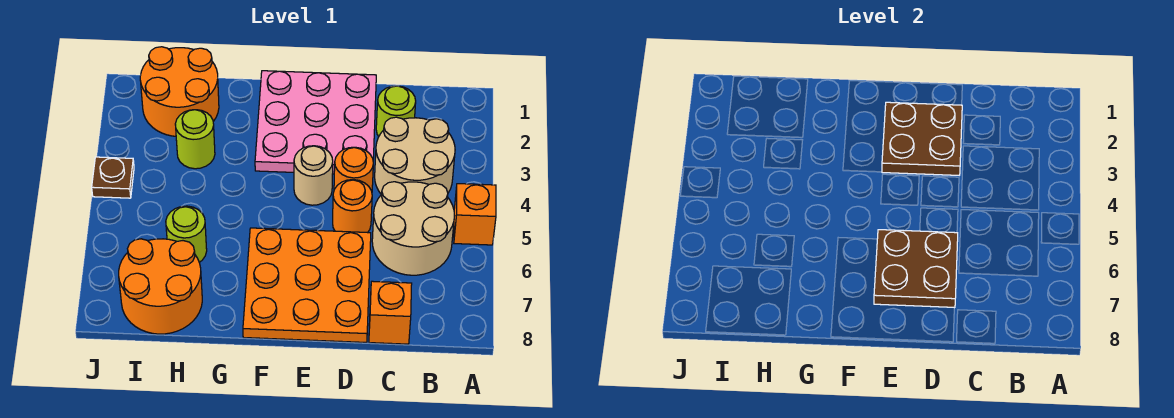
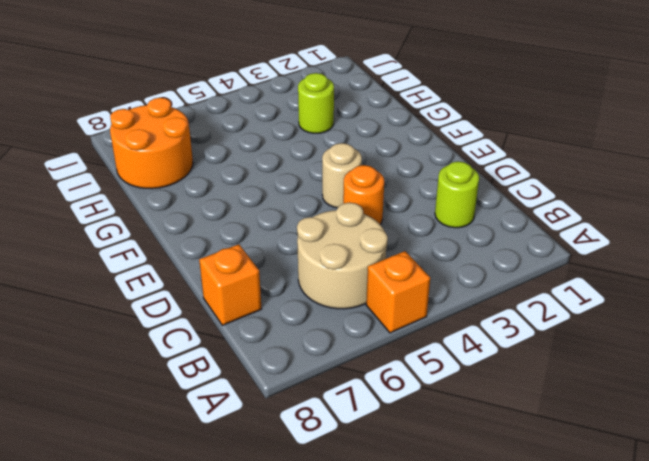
none -> tan 2x2 round brick [375,117,455,195]
none -> pink 3x3 plate [255,71,376,174]
none -> orange 1x1 round brick [333,180,372,233]

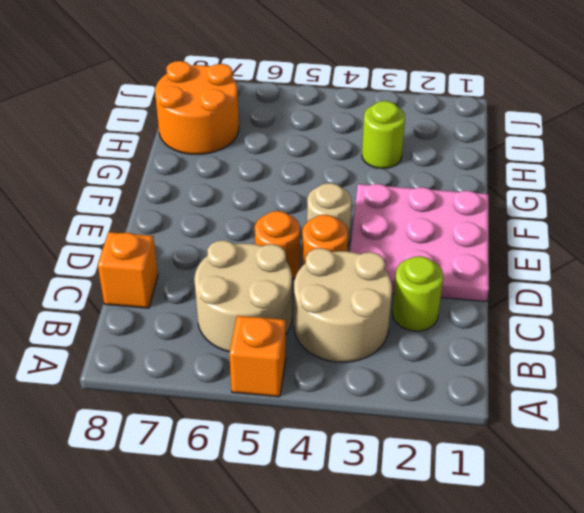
none -> orange 3x3 plate [243,228,371,342]
none -> orange 2x2 round brick [140,47,219,136]
none -> lime 1x1 round brick [166,206,207,262]

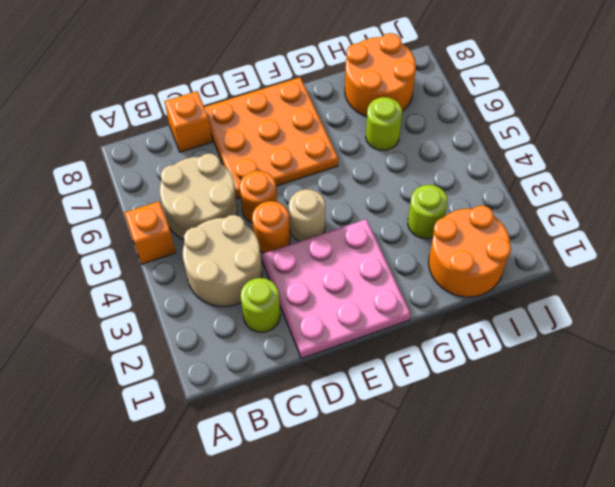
none -> brown 1x1 plate [92,157,134,198]
none -> brown 2x2 plate [882,102,962,175]
none -> brown 2x2 plate [874,230,958,308]

